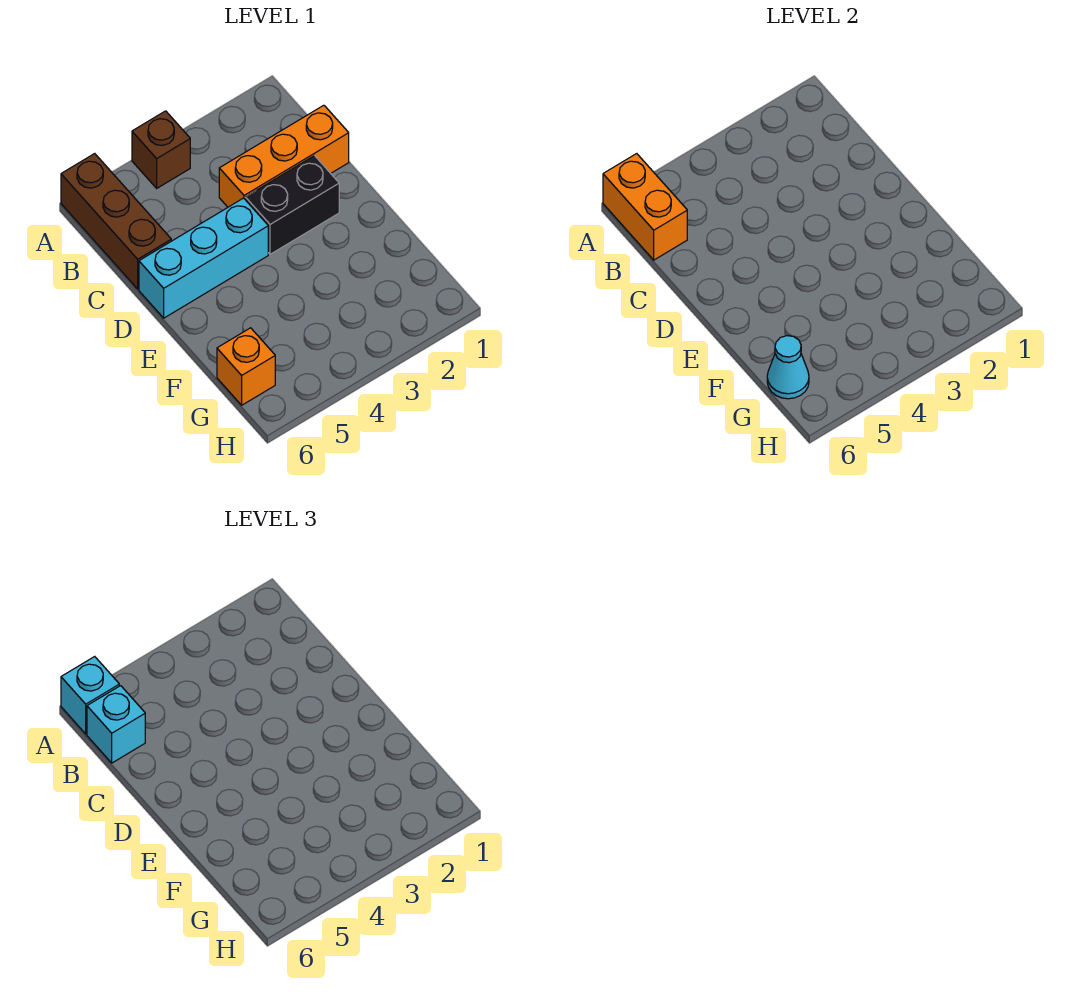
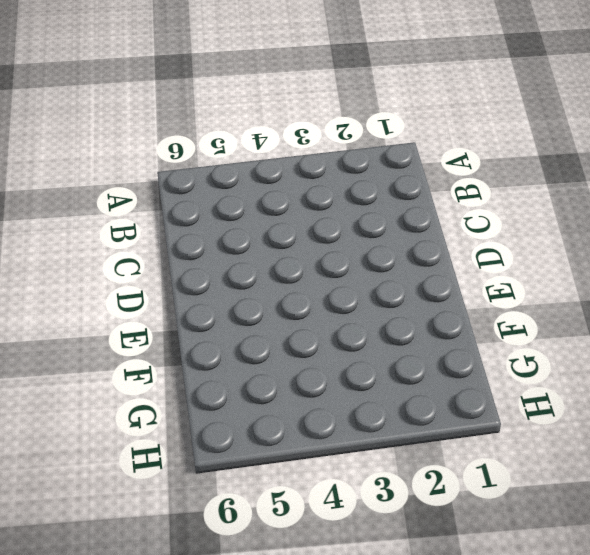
none -> brown 1x1 brick [132,111,190,188]
none -> brown 1x3 brick [61,154,171,289]

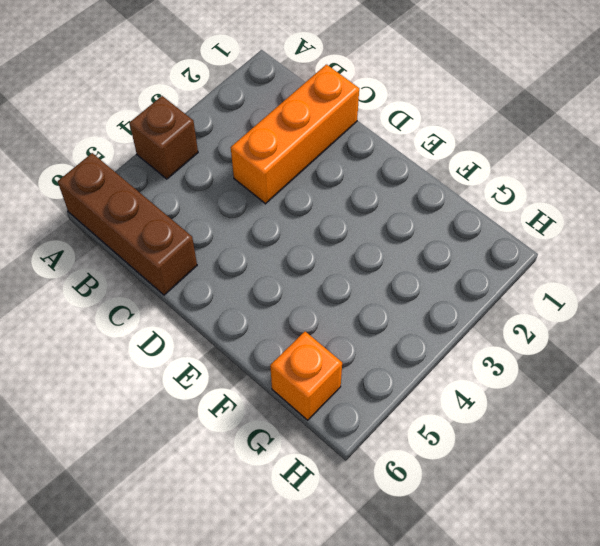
none -> black 1x2 brick [245,156,339,254]
none -> cyan 1x3 brick [139,198,268,318]

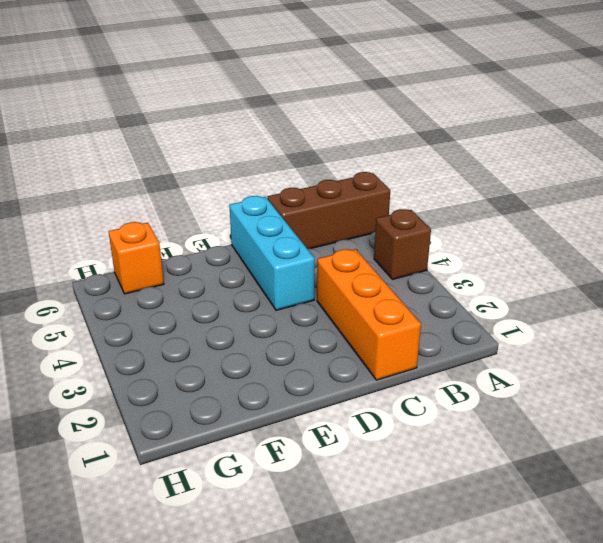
none -> black 1x2 brick [245,156,339,254]
none -> orange 1x2 brick [603,154,687,260]

